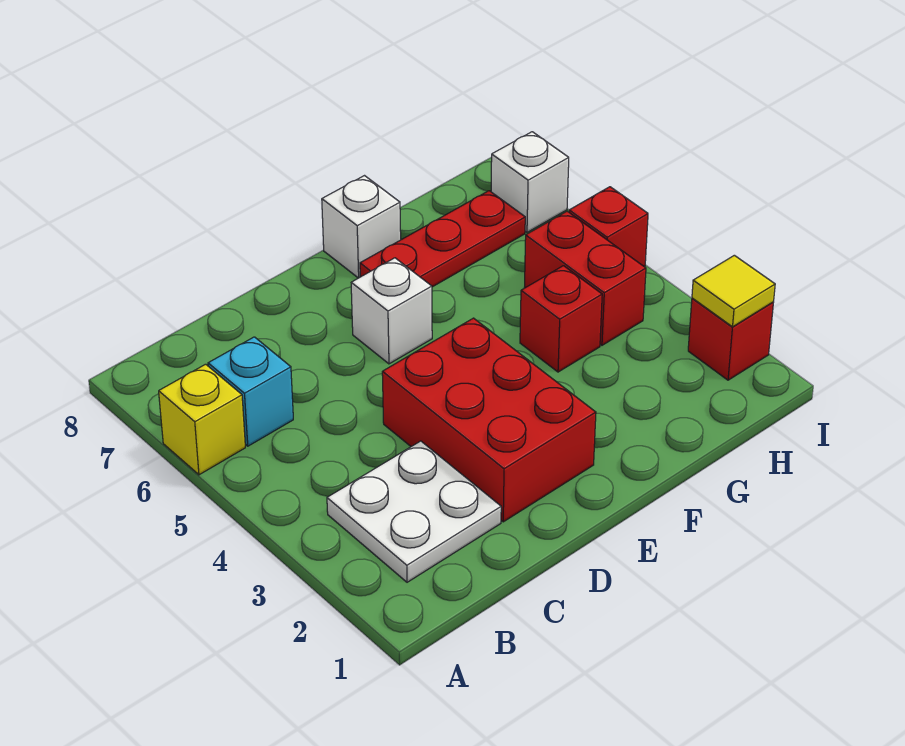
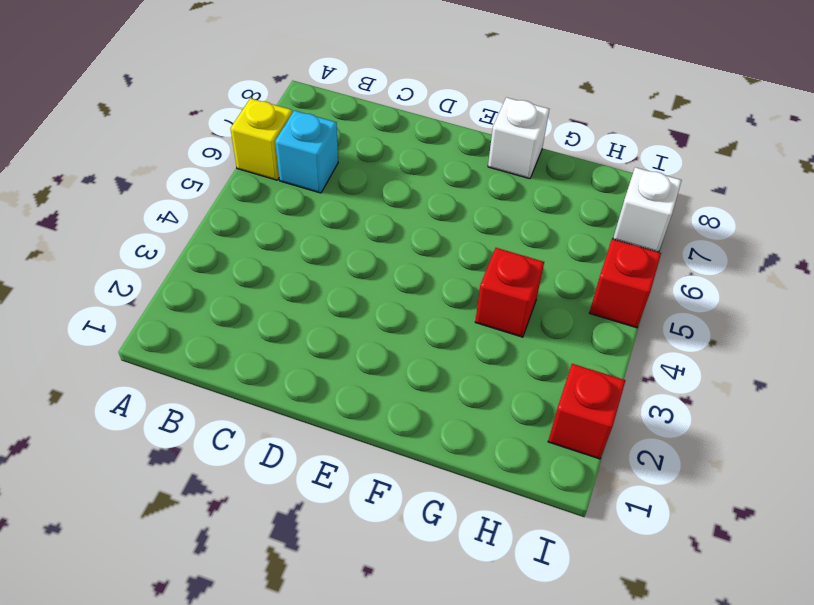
none -> white 2x2 plate [327,441,501,582]
none -> red 2x3 brick [382,318,596,522]
none -> white 1x1 brick [351,258,432,364]

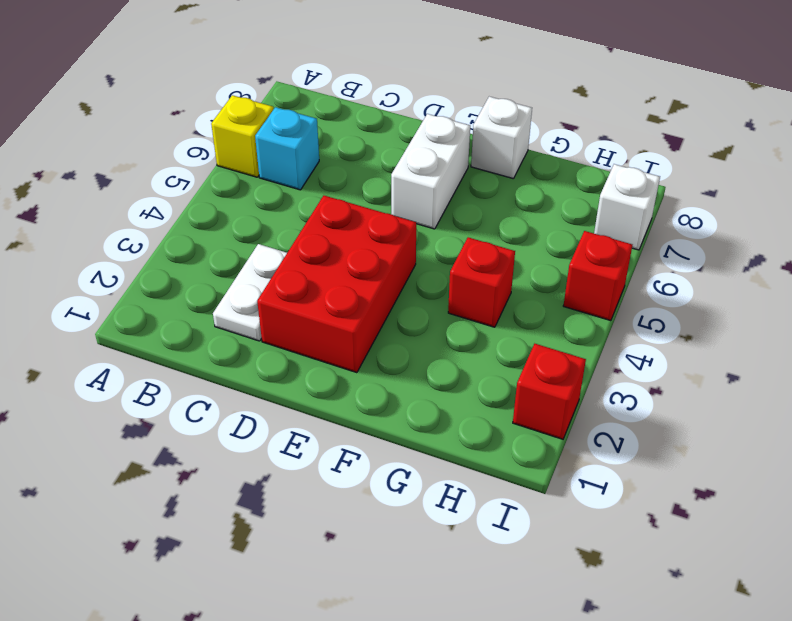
white 1x2 plate [213,244,287,341] -> white 2x2 plate [327,441,501,582]
white 1x2 brick [391,114,470,229] -> white 1x1 brick [351,258,432,364]
none -> red 1x3 plate [360,191,525,287]
none -> red 1x2 brick [525,211,646,345]
none -> yellow 1x1 tile [692,255,775,327]

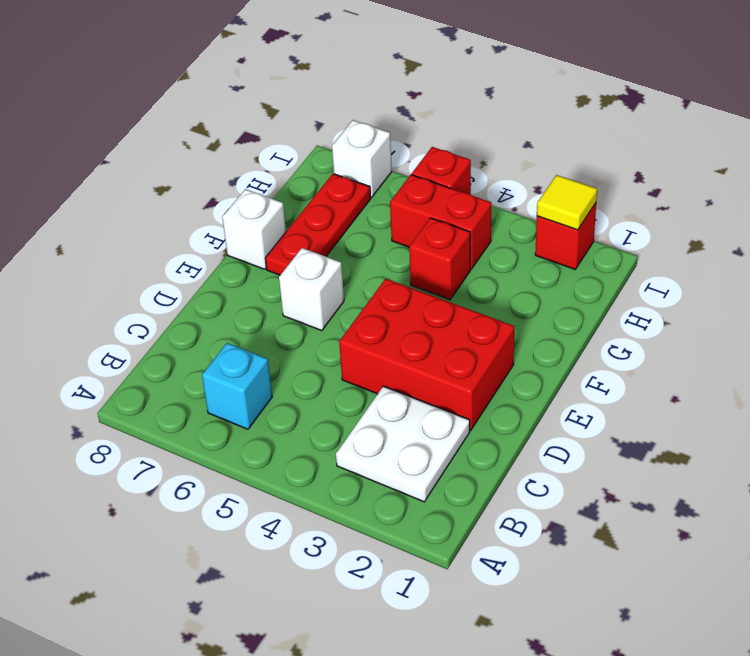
none -> yellow 1x1 brick [159,364,245,475]

